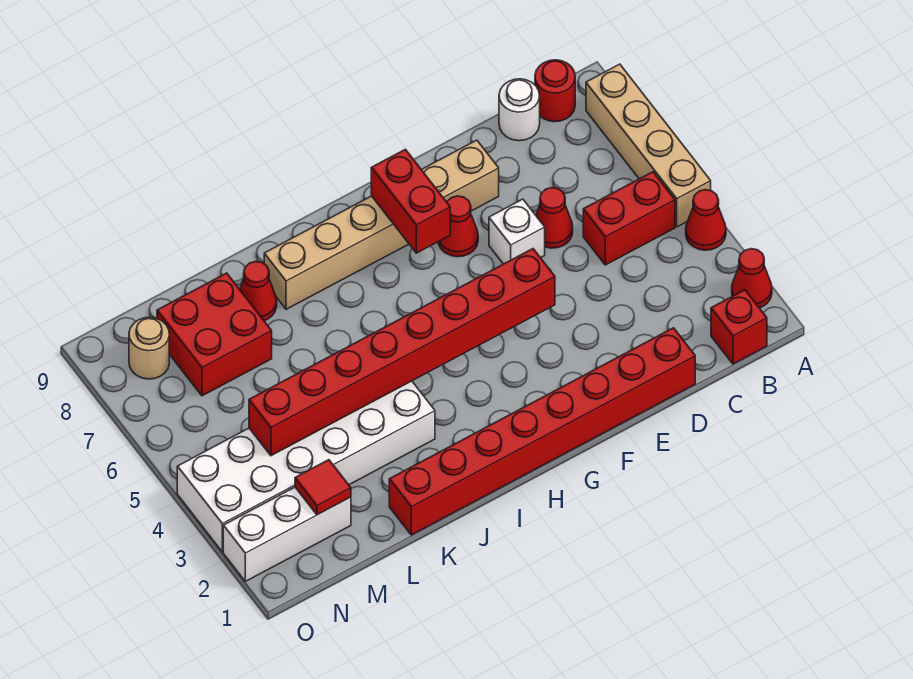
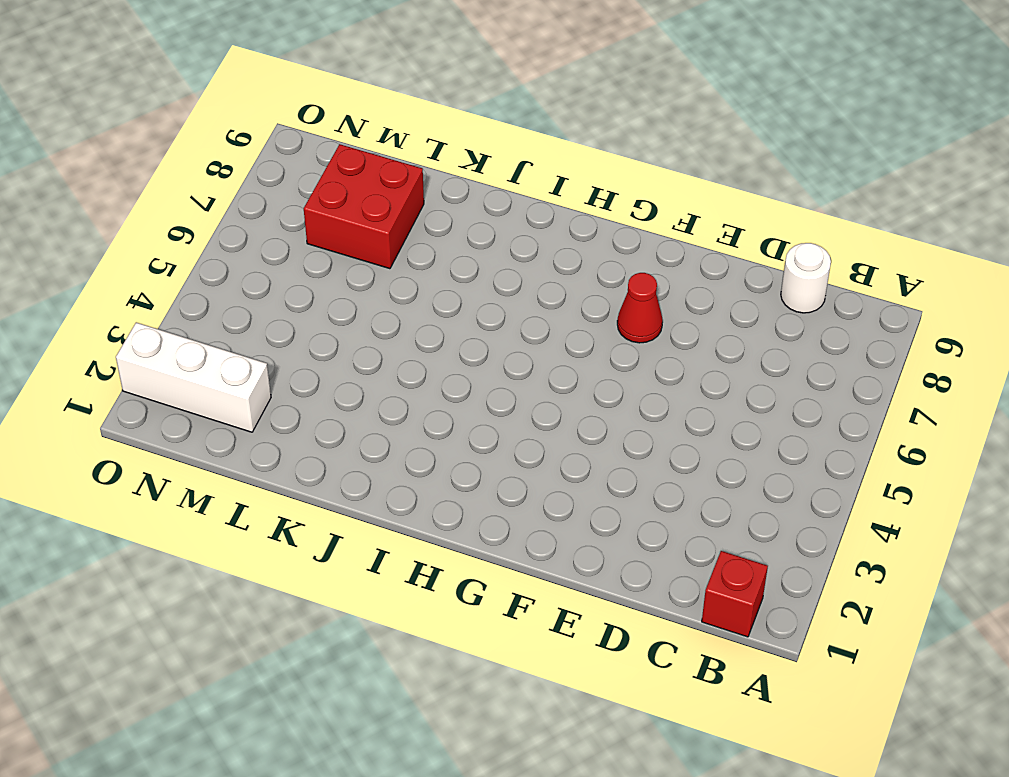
none -> red 1x1 cone [732,249,772,308]
none -> red 1x1 cone [686,190,726,250]
none -> tan 1x4 brick [586,64,711,227]

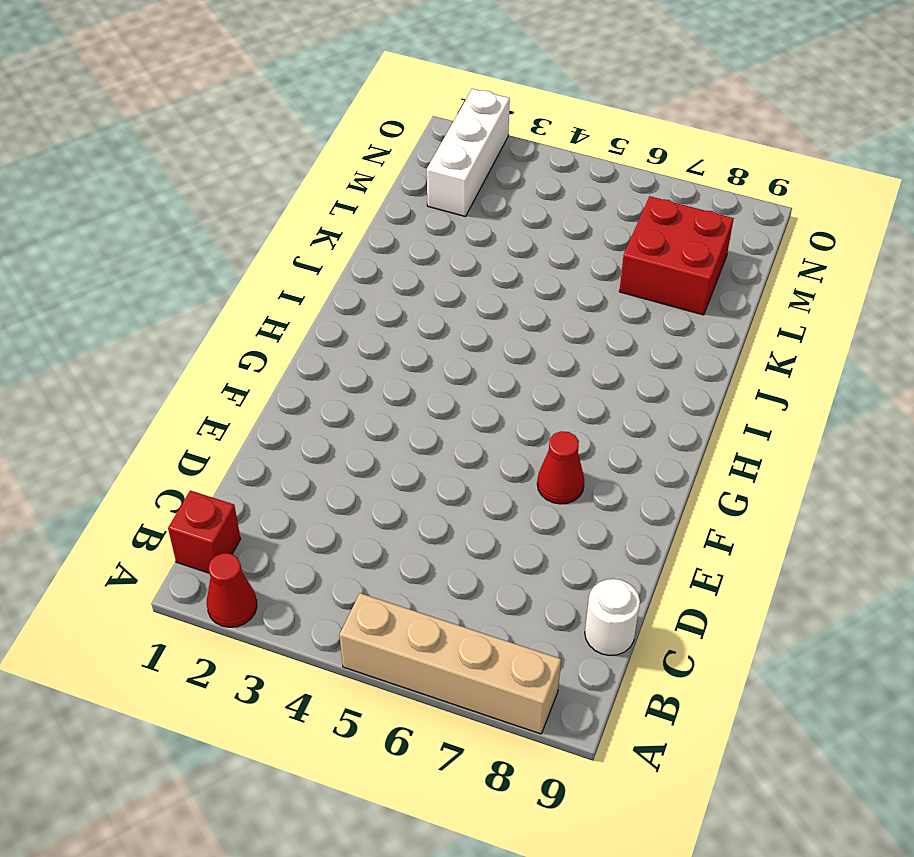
none -> red 1x1 cone [686,190,726,250]
none -> red 1x2 brick [583,172,675,265]
none -> red 1x1 round brick [535,60,575,122]

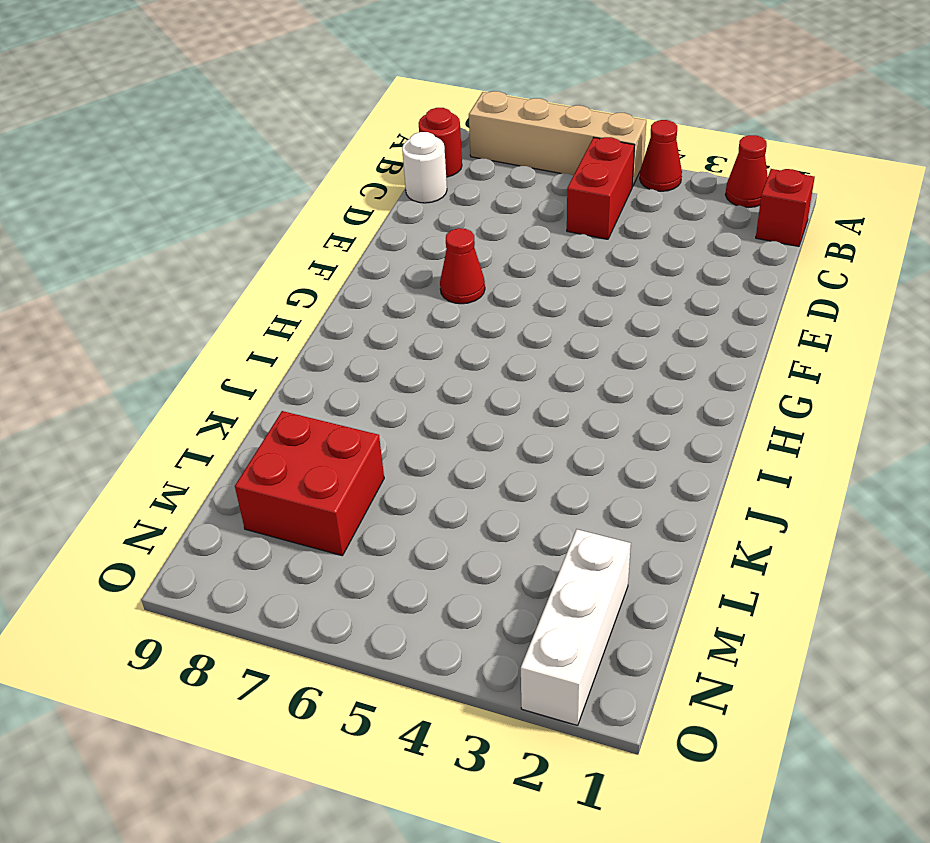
none -> red 1x8 brick [389,328,695,535]
none -> red 1x1 cone [536,188,573,248]
none -> white 1x1 brick [489,199,545,264]

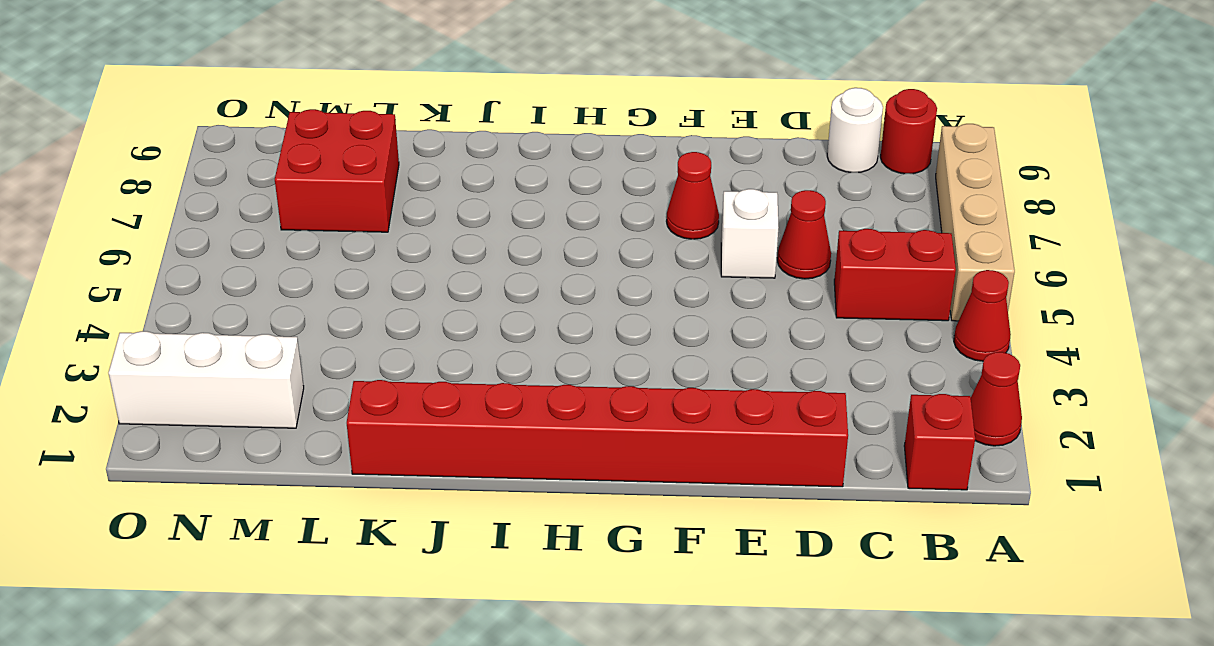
none -> tan 1x6 brick [264,140,499,309]
none -> white 2x6 brick [177,381,435,552]
none -> red 1x1 cone [240,262,277,321]

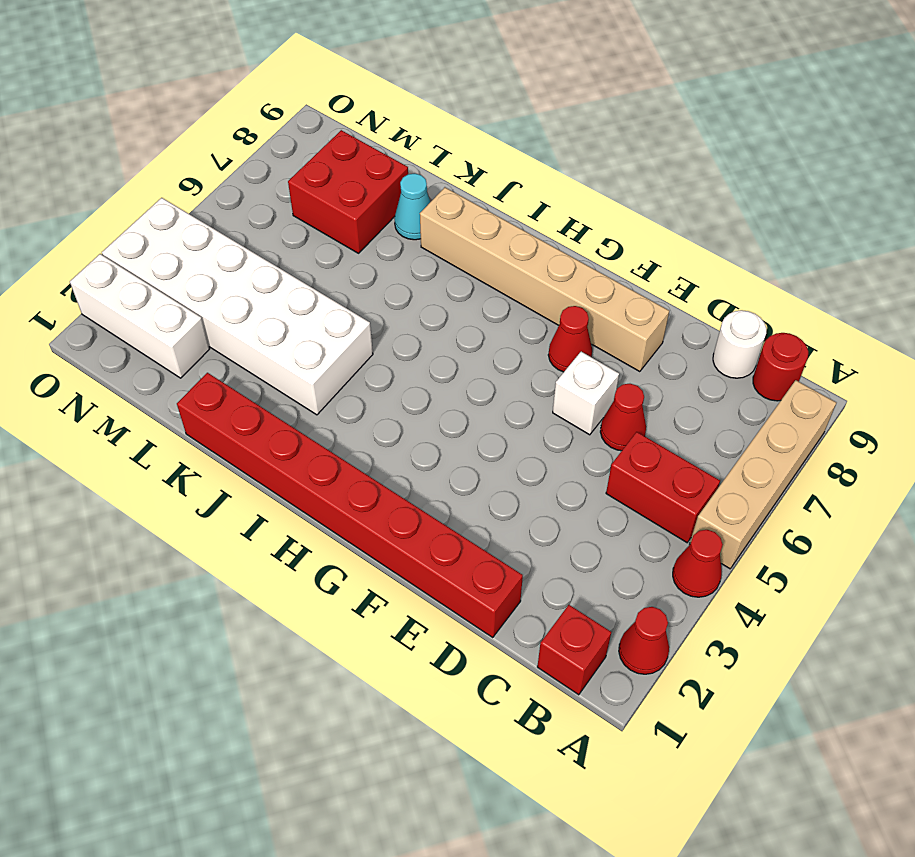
cyan 1x1 cone [394,174,430,240] -> red 1x1 cone [240,262,277,321]
none -> tan 1x1 round brick [129,317,169,379]
none -> red 1x8 brick [249,249,555,456]
none -> red 1x2 brick [371,149,450,253]

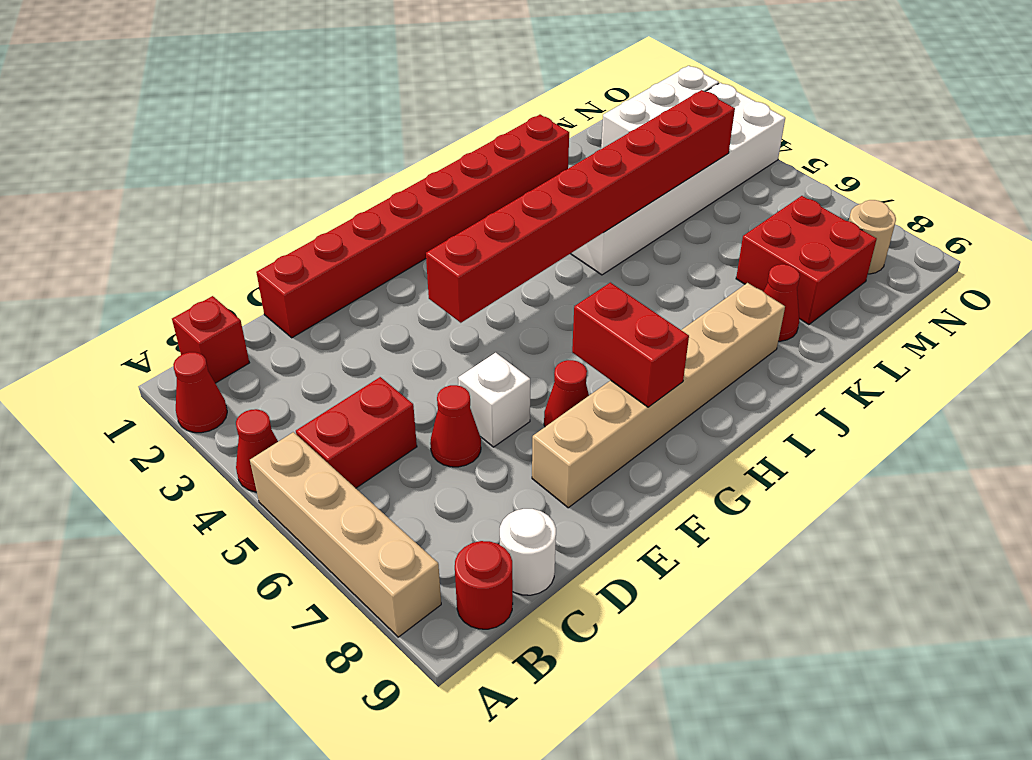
none -> red 1x1 tile [295,460,351,515]

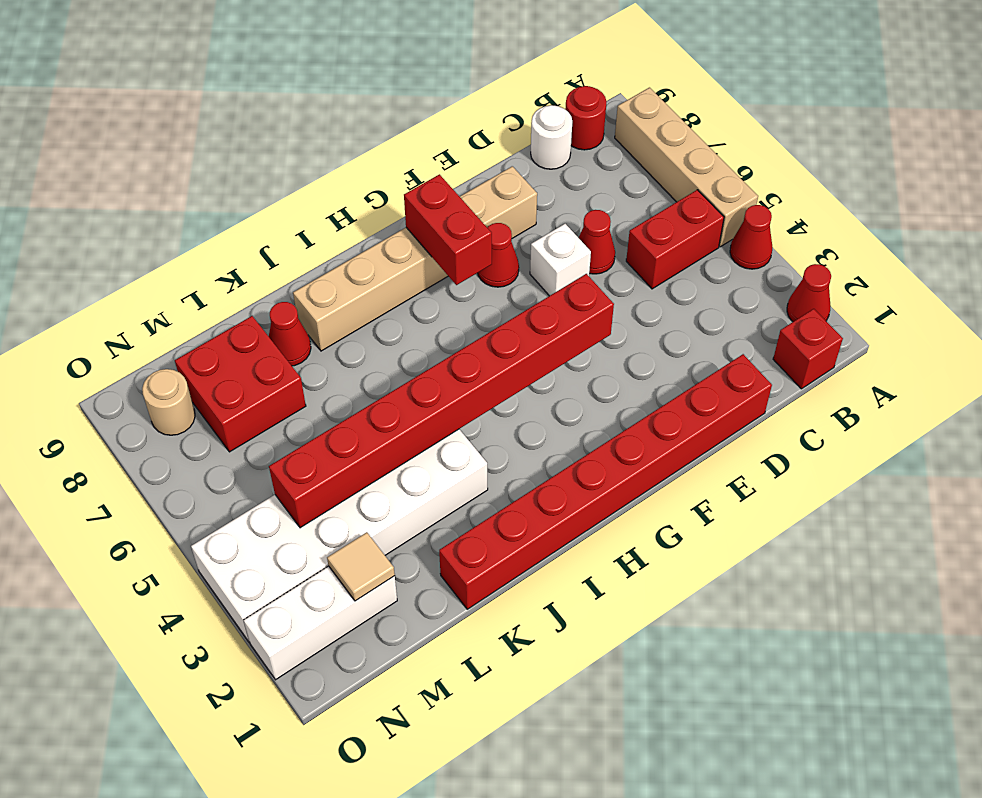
tan 1x1 tile [327,532,395,601] -> red 1x1 tile [295,460,351,515]

